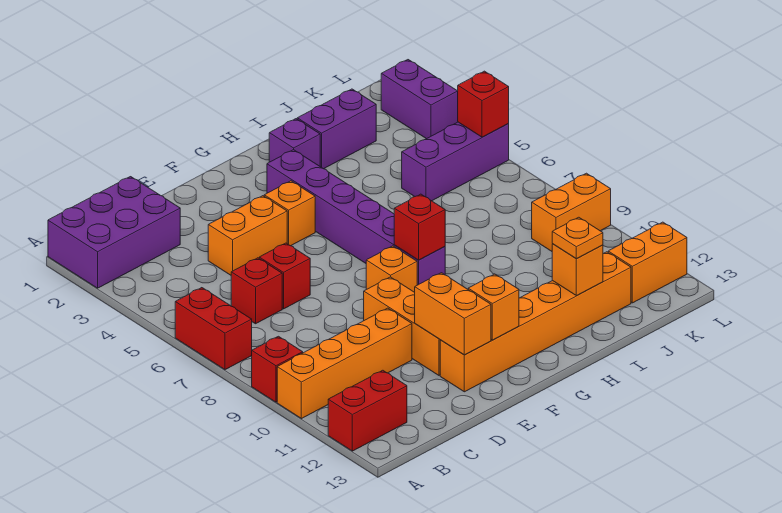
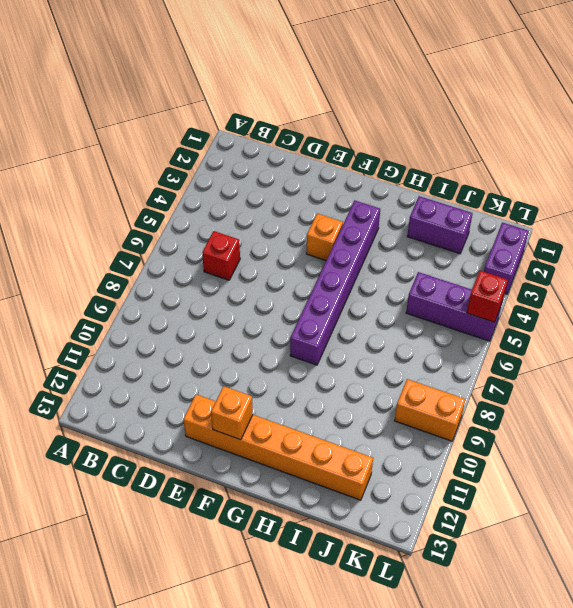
none -> purple 2x3 brick [48,177,180,288]
none -> red 1x2 brick [175,288,252,370]
none -> red 1x1 brick [252,336,303,402]

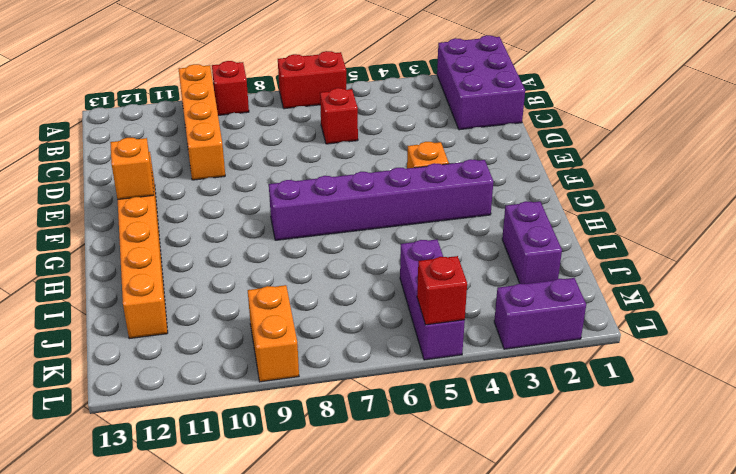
none -> red 1x2 brick [328,370,407,451]
none -> orange 1x2 brick [208,196,287,275]
none -> red 1x1 brick [259,243,310,309]

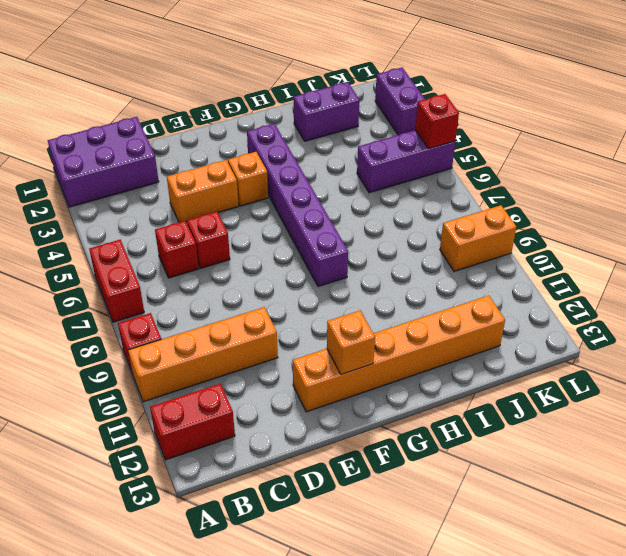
none -> orange 1x3 brick [364,277,440,375]
none -> orange 1x1 brick [366,246,417,292]
none -> purple 1x1 brick [269,119,320,166]

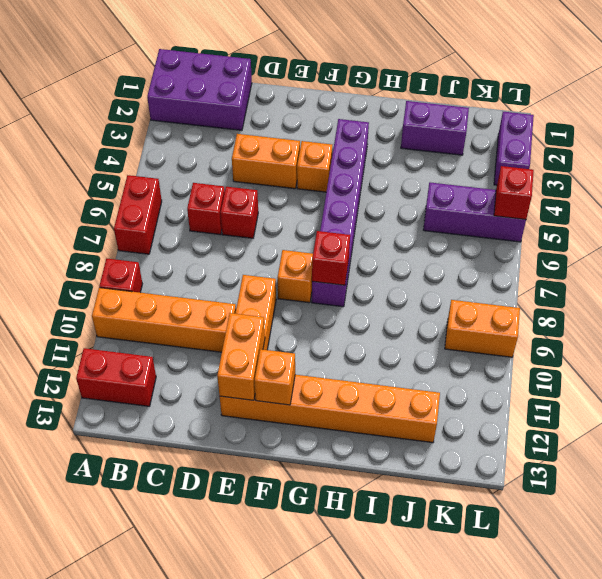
none -> purple 1x1 brick [269,119,320,166]
none -> orange 1x2 brick [608,222,687,303]
none -> orange 1x1 brick [552,244,603,296]

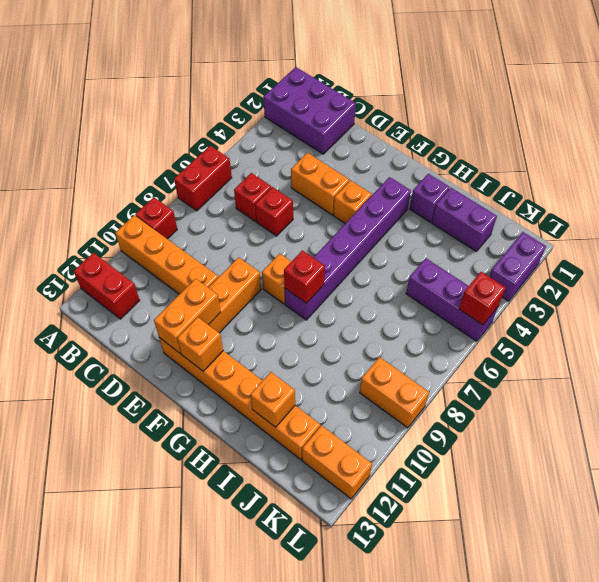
none -> orange 1x1 plate [552,217,603,259]

